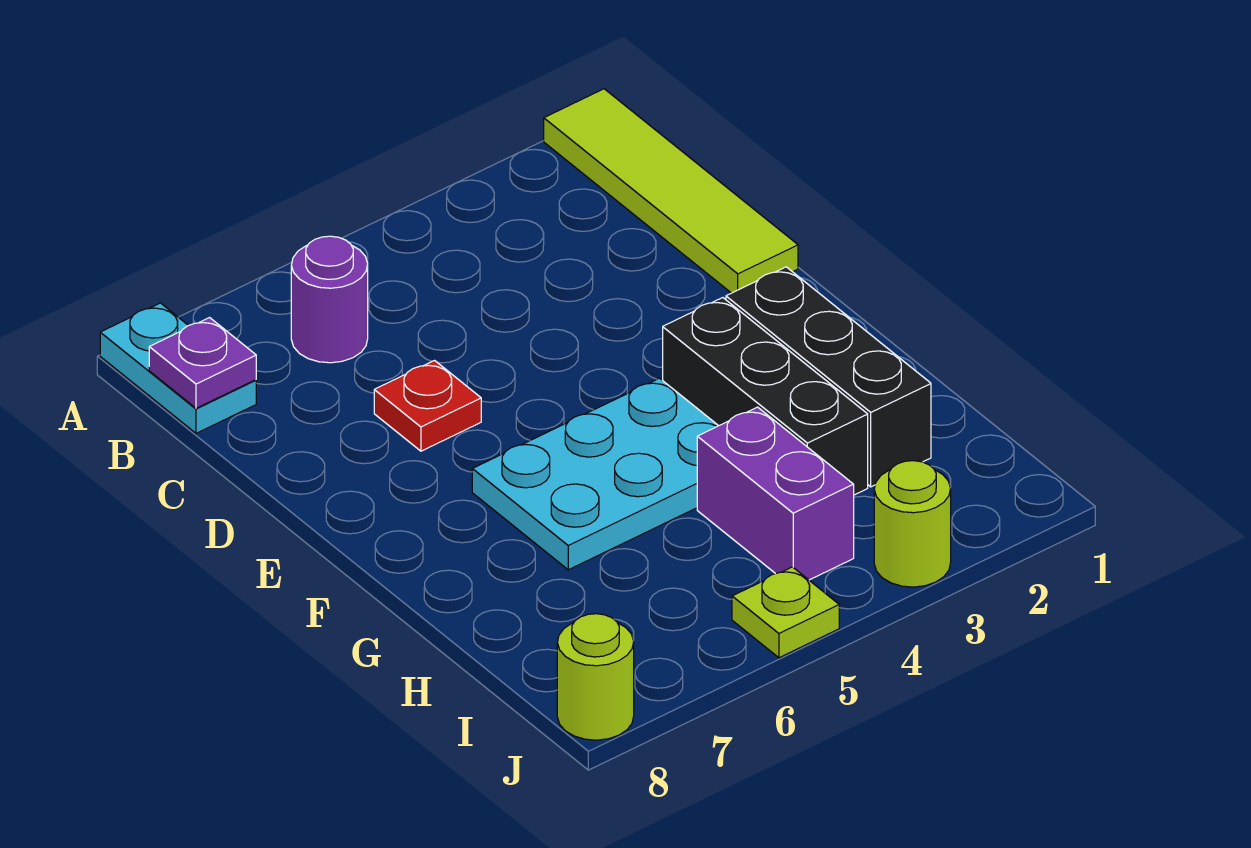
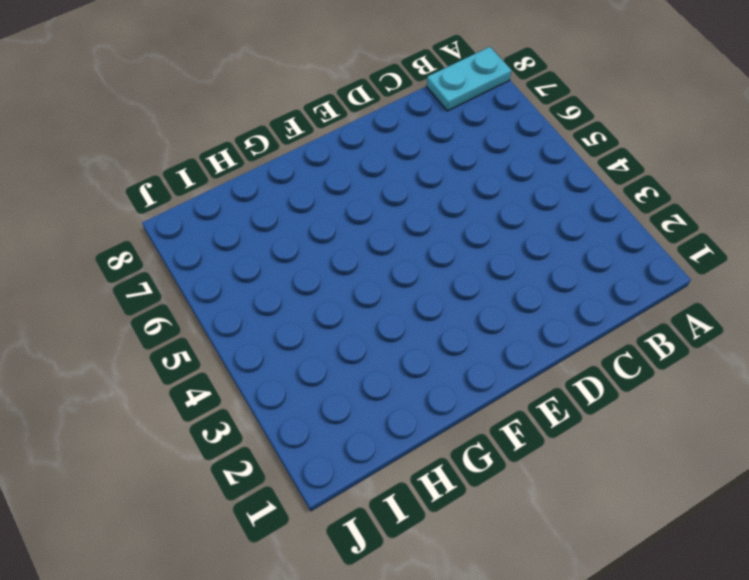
none -> lime 1x4 tile [544,89,798,293]
none -> purple 1x1 round brick [291,236,368,363]
none -> red 1x1 plate [374,361,481,451]

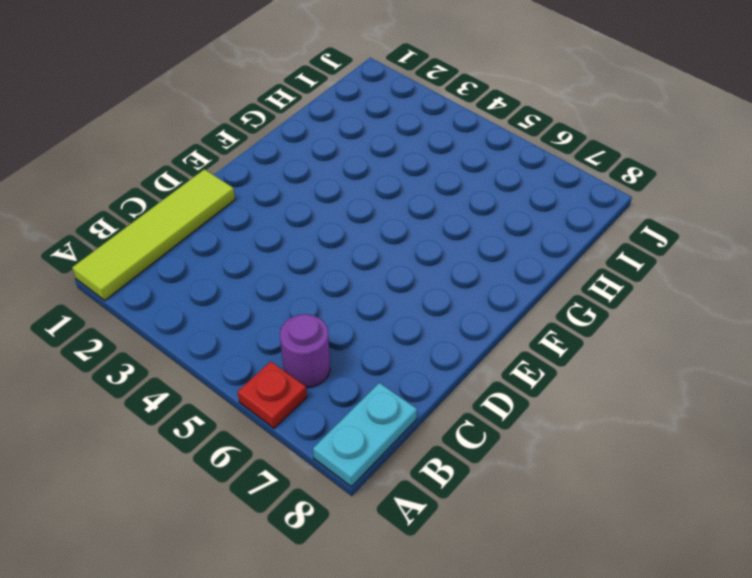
red 1x1 plate [238,362,307,428] -> red 1x1 plate moved to [374,361,481,451]
none -> black 1x3 brick [726,267,931,487]
none -> black 1x3 brick [663,298,868,495]
none -> cyan 2x3 plate [472,378,718,570]

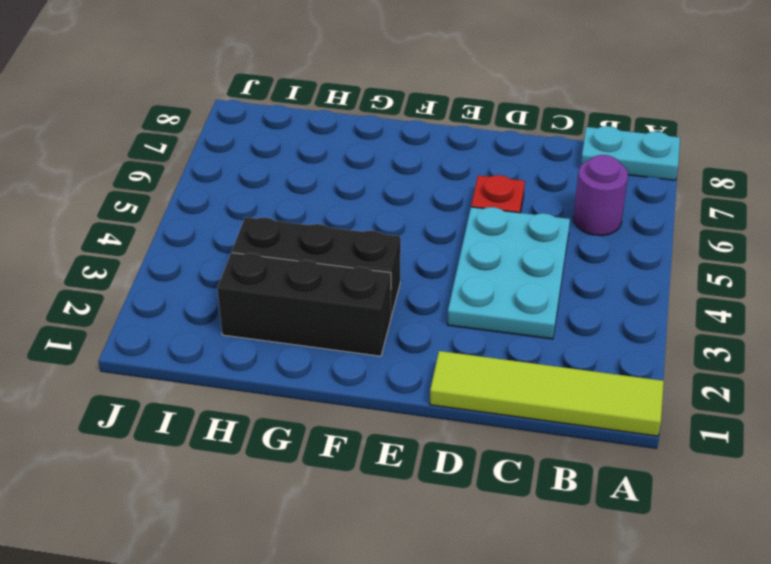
cyan 2x3 plate [447,207,570,339] -> cyan 2x3 plate moved to [472,378,718,570]
none -> purple 1x2 brick [697,407,854,580]
none -> lime 1x1 round brick [874,461,951,587]
none -> lime 1x1 plate [732,567,839,658]

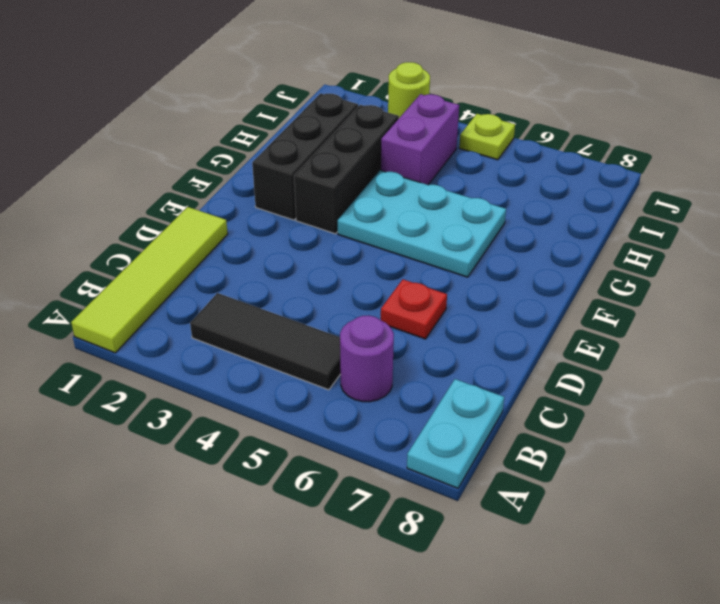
black 1x3 tile [190,293,341,390] -> none
none -> lime 1x1 round brick [557,614,634,740]
none -> purple 1x1 plate [149,318,256,408]

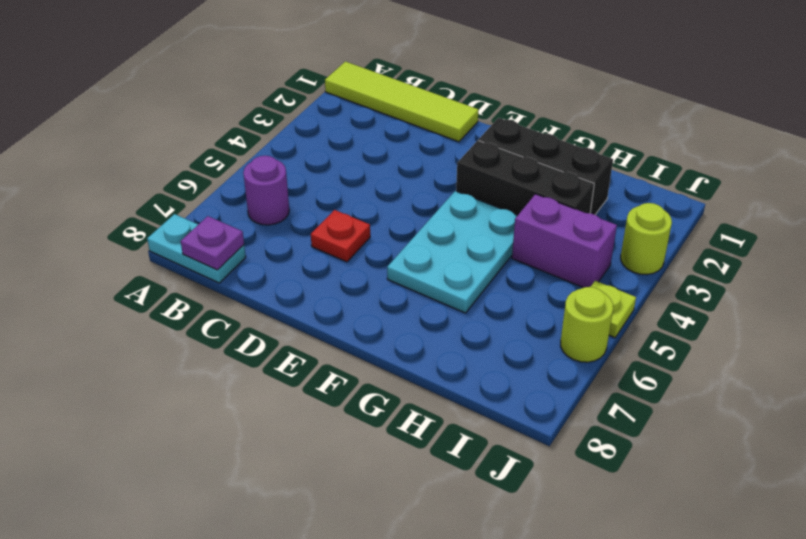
lime 1x1 round brick [561,287,613,362] -> lime 1x1 round brick moved to [557,614,634,740]

